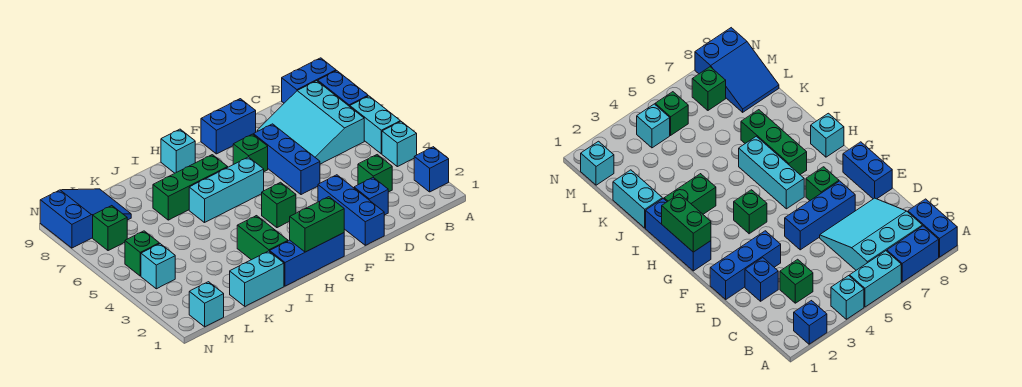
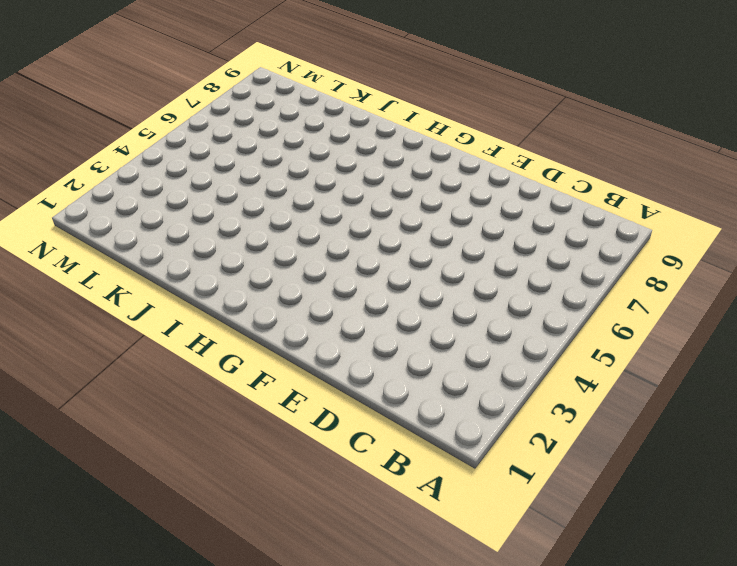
none -> blue 1x1 brick [414,147,449,192]
none -> cyan 1x1 brick [382,121,417,167]
none -> cyan 1x2 brick [350,96,400,154]

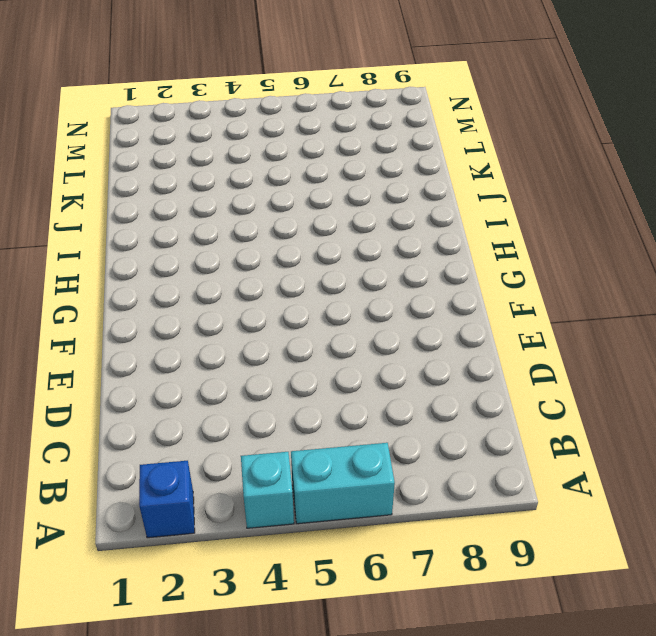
none -> blue 1x2 brick [318,71,368,107]
none -> blue 1x2 brick [282,58,336,103]
none -> cyan 3x3 slope [257,81,364,164]

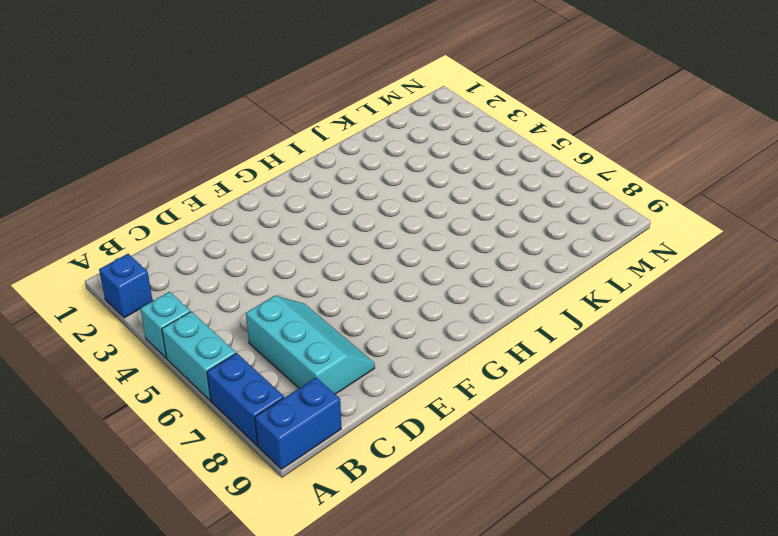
cyan 2x3 slope [246,296,375,394] -> cyan 3x3 slope [257,81,364,164]
none -> green 1x1 brick [358,155,392,192]
none -> blue 1x1 brick [354,178,388,215]
none -> blue 1x3 brick [318,175,384,245]

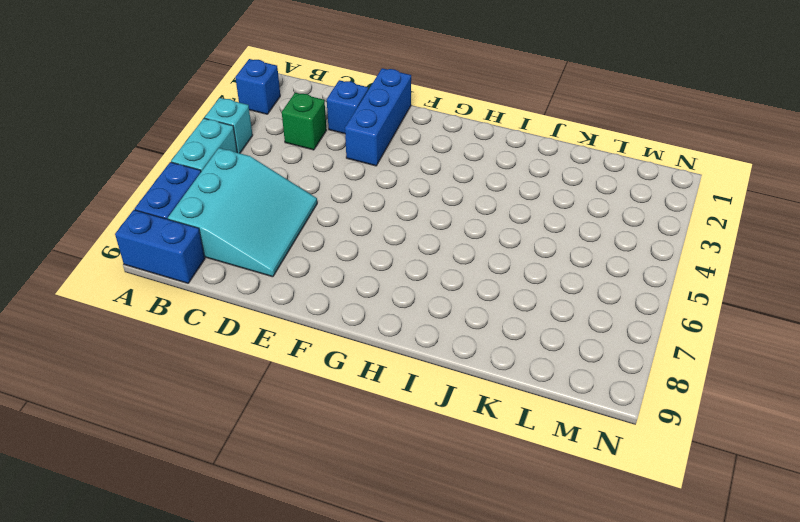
none -> blue 1x3 brick [253,124,320,195]
none -> blue 1x2 brick [201,99,256,154]
none -> green 1x1 brick [233,134,268,172]

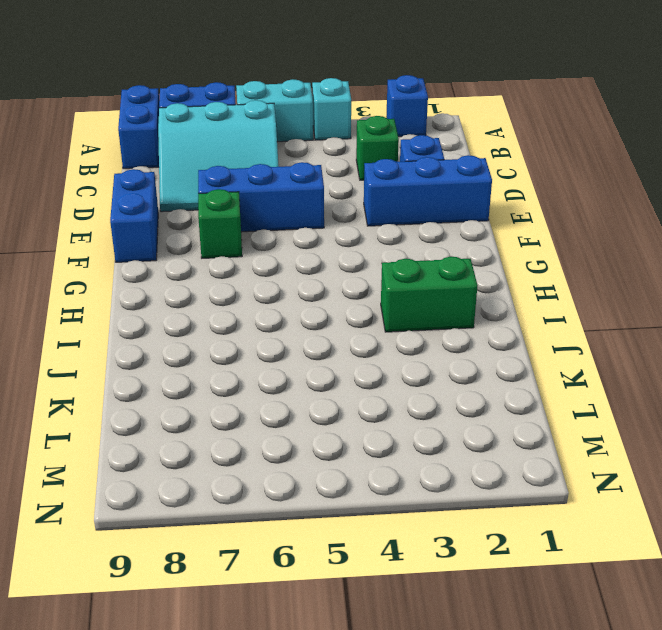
none -> blue 1x3 brick [270,233,344,286]
none -> green 1x1 brick [262,182,296,228]
none -> cyan 1x3 brick [189,157,264,223]

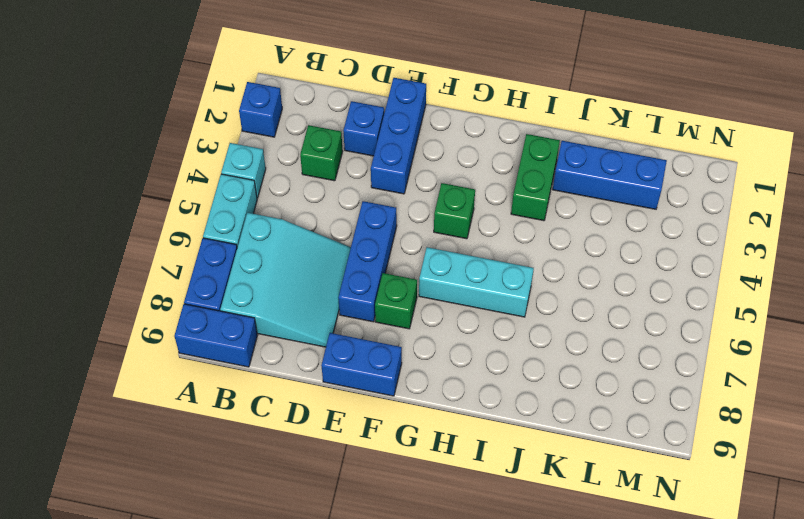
blue 1x3 brick [553,141,667,209] -> blue 1x3 brick moved to [270,233,344,286]
none -> green 1x3 brick [153,155,228,220]
none -> cyan 1x1 brick [161,129,195,173]
none -> cyan 1x2 brick [230,251,284,306]

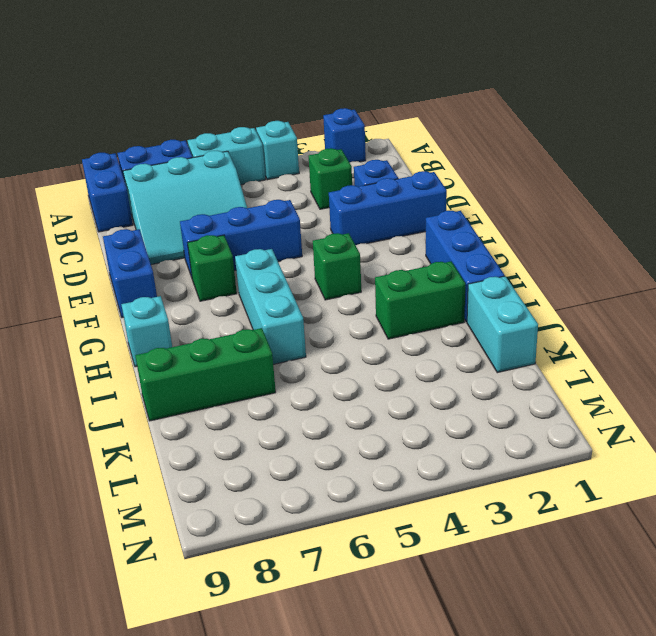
green 1x3 brick [135,328,276,421] -> green 1x3 brick turned to [153,155,228,220]
none -> blue 2x3 slope [40,189,131,248]
none -> cyan 1x1 brick [189,282,224,327]
none -> cyan 1x1 brick [141,244,175,289]

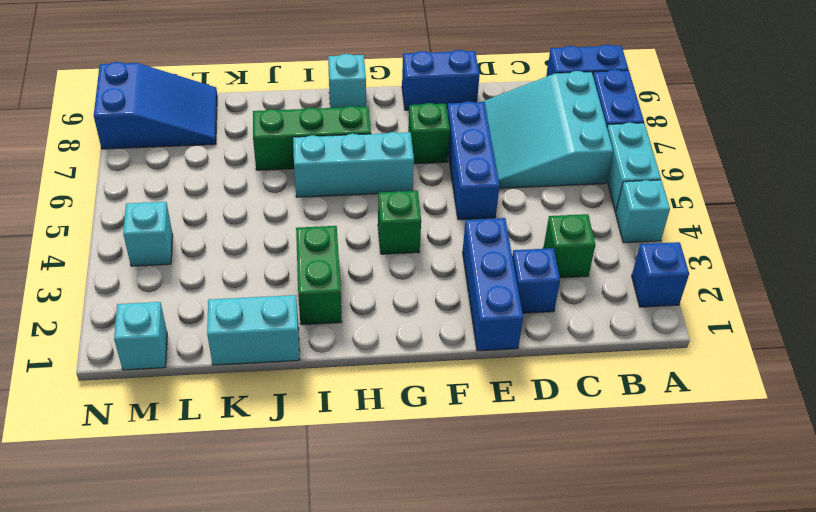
none -> blue 1x3 brick [270,233,344,286]
none -> green 1x1 brick [125,231,159,276]
none -> green 1x1 brick [93,206,127,251]

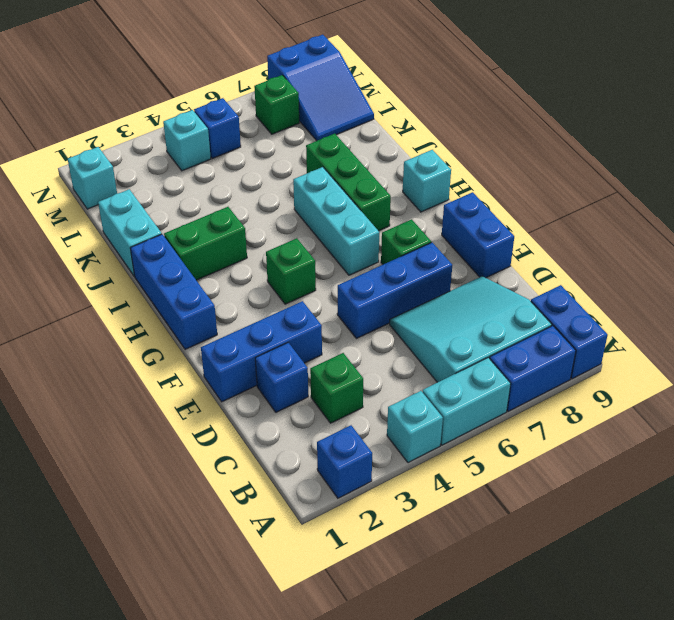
blue 1x1 brick [194,98,241,158] -> green 1x1 brick [125,231,159,276]
none -> green 1x2 brick [290,197,344,252]

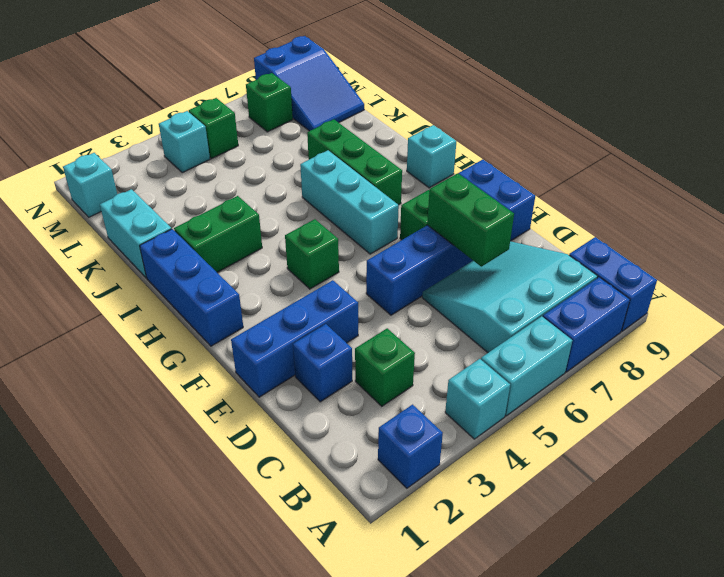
green 1x2 brick [427,173,514,267] -> green 1x2 brick moved to [290,197,344,252]

